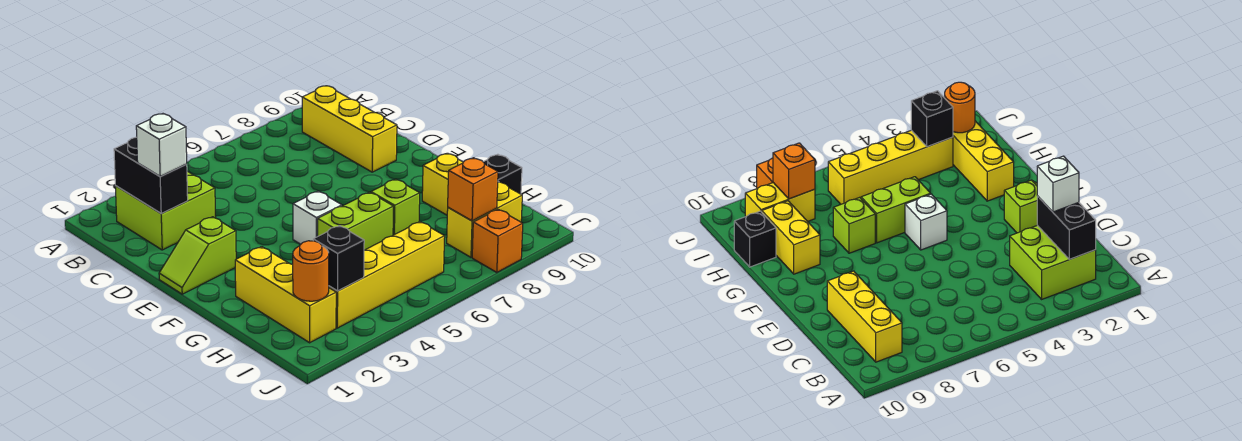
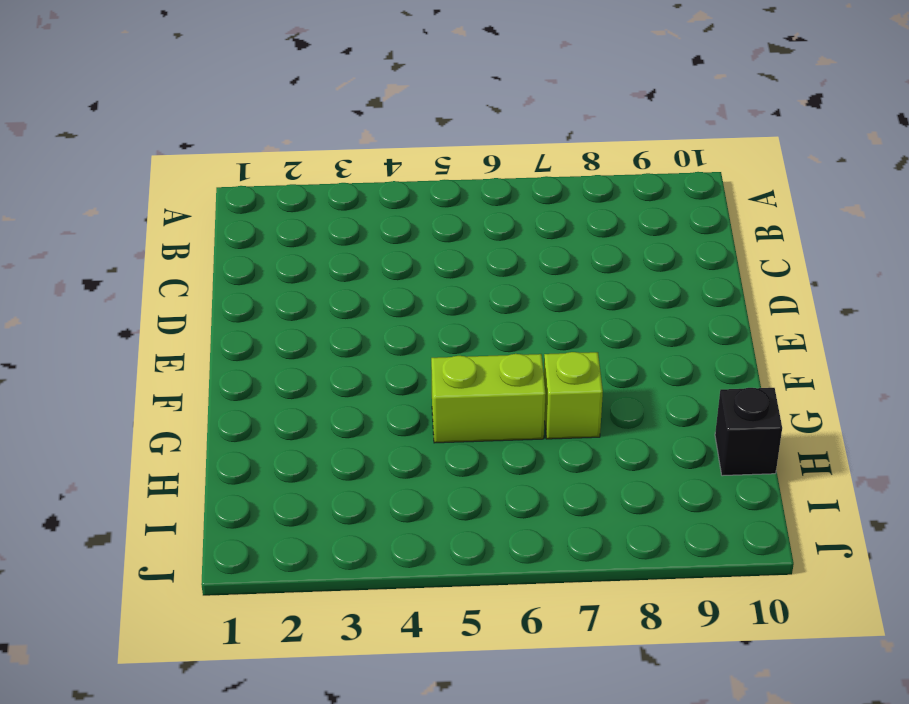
none -> lime 2x2 brick [115,171,216,250]
none -> yellow 1x3 brick [302,86,397,172]
none -> lime 1x2 slope [159,217,236,294]

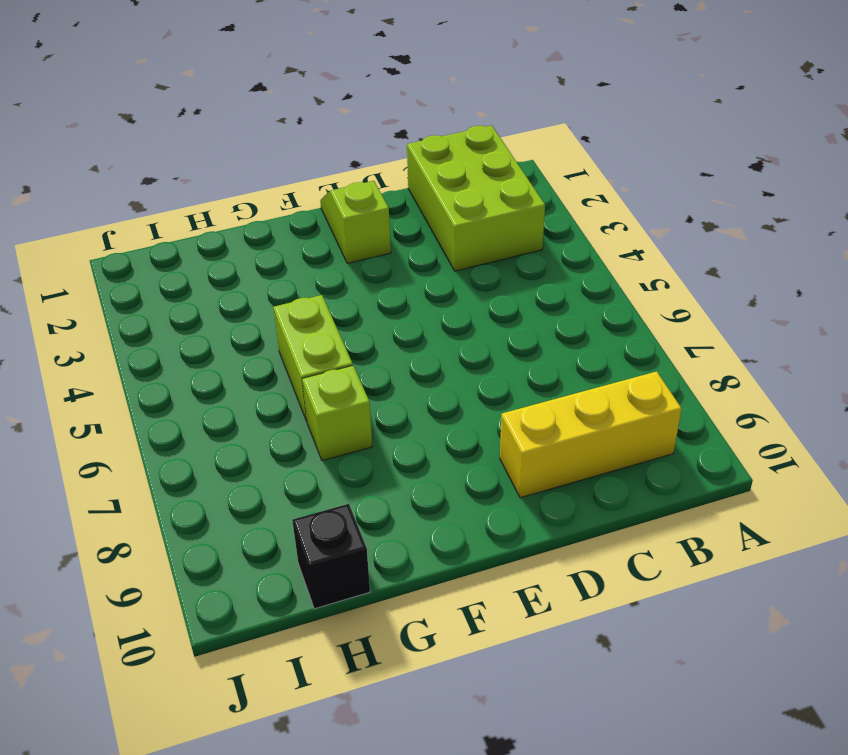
lime 2x3 brick [407,125,545,271] -> lime 2x2 brick [115,171,216,250]
none -> white 1x1 brick [293,191,342,244]
none -> yellow 1x3 brick [235,247,336,343]
none -> yellow 1x2 brick [422,153,463,215]

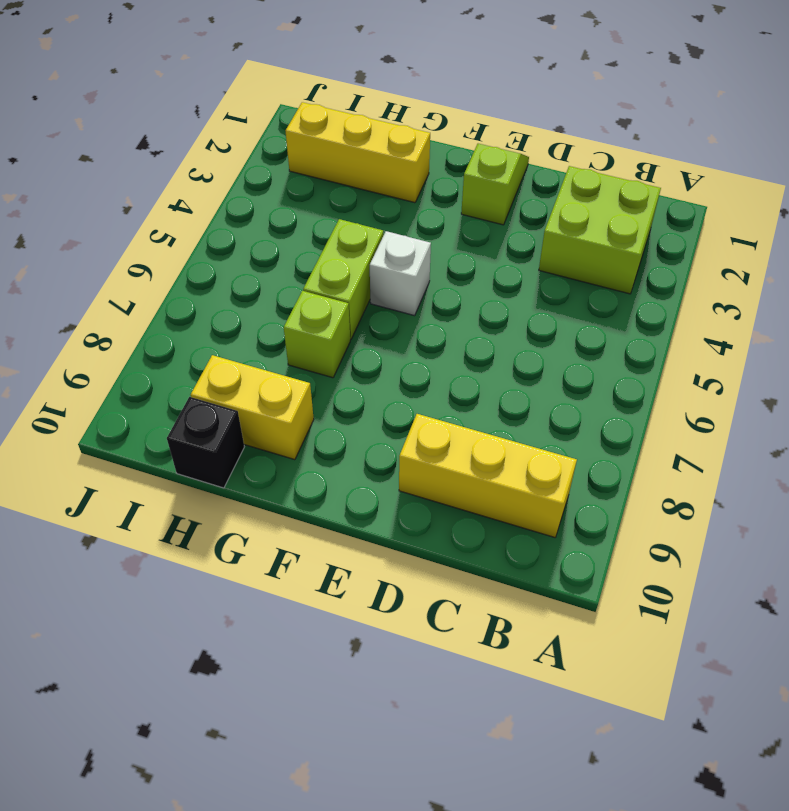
none -> yellow 1x4 brick [329,222,445,328]
none -> yellow 1x2 brick [447,182,522,257]
none -> orange 1x1 brick [472,209,523,272]

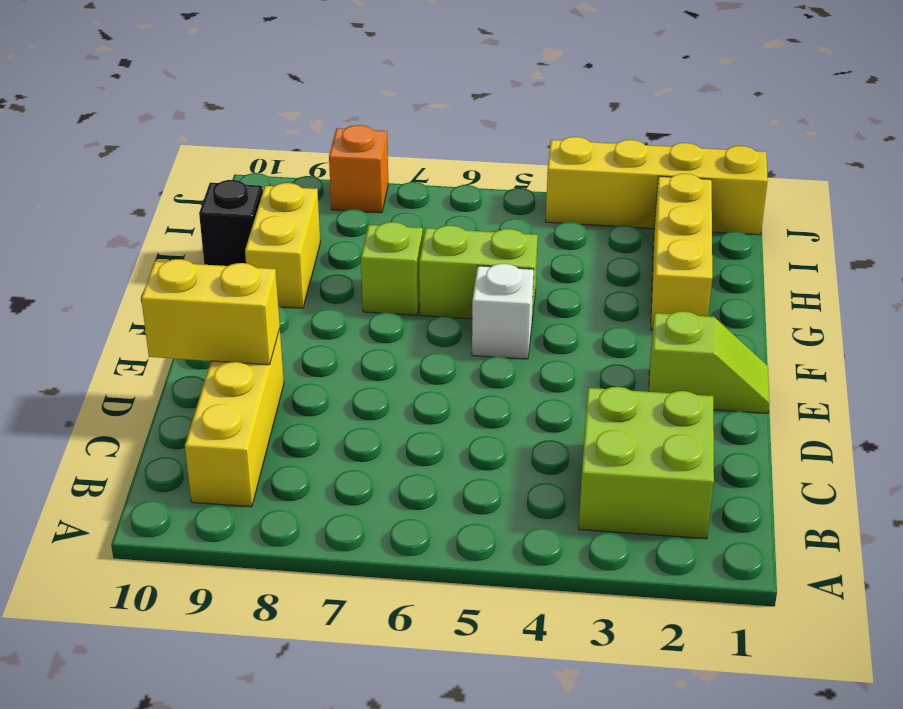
yellow 1x2 brick [141,259,280,365] -> yellow 1x2 brick moved to [447,182,522,257]
yellow 1x4 brick [546,137,768,235] -> yellow 1x4 brick moved to [329,222,445,328]
none -> black 1x2 brick [114,137,188,214]
none -> orange 1x1 round brick [293,241,329,301]
none -> black 1x1 brick [313,226,364,291]

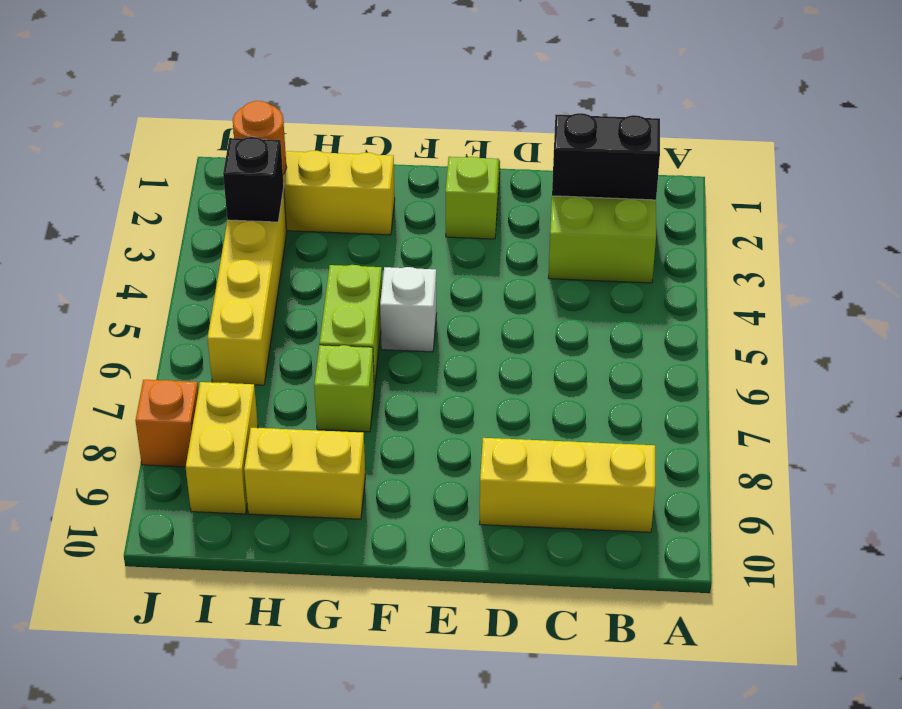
none -> black 1x1 brick [484,154,522,194]
none -> orange 1x1 brick [448,158,498,221]
none -> white 1x1 brick [136,114,187,176]

